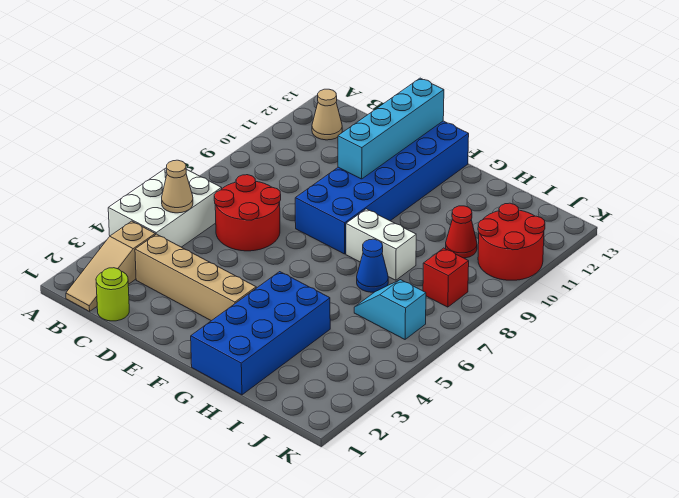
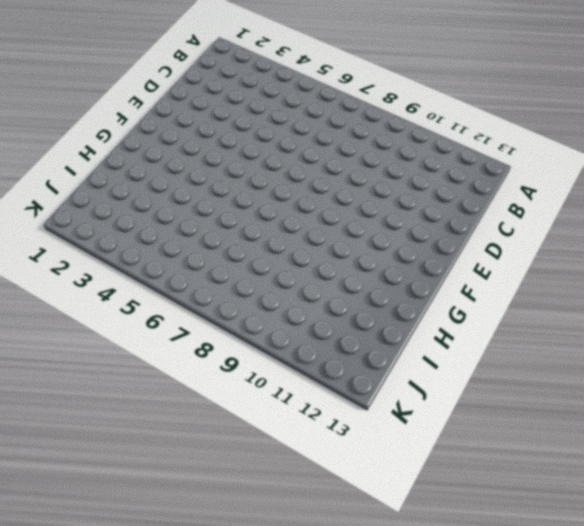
none -> white 2x3 brick [108,168,222,247]
none -> tan 1x3 slope [66,221,155,311]
none -> tan 1x1 cone [312,89,342,140]

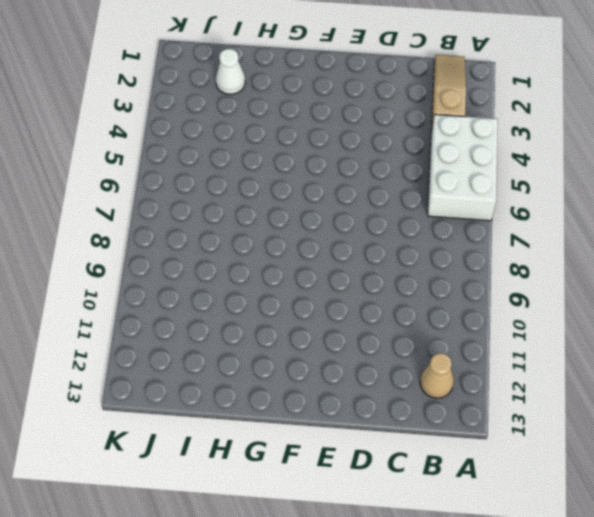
white 1x1 cone [216,49,245,94] -> none
none -> lime 1x1 round brick [96,268,129,321]
none -> tan 1x4 brick [135,234,256,321]
none -> red 2x2 round brick [214,175,281,251]

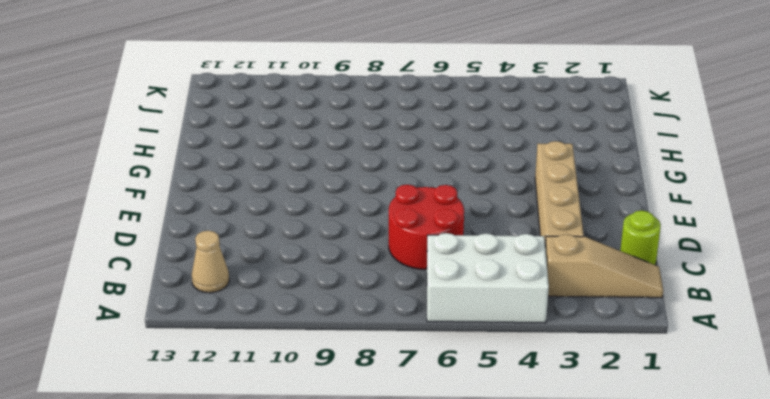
none -> blue 2x6 brick [295,121,469,254]
none -> blue 2x4 brick [191,272,330,395]
none -> white 1x2 brick [346,209,416,280]

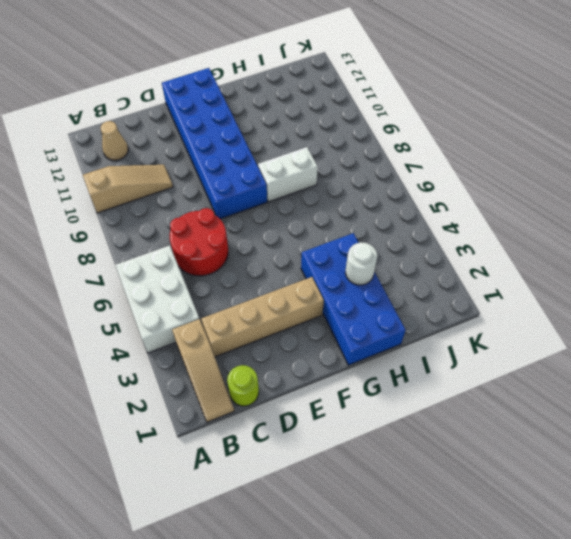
tan 1x3 slope [83,165,173,213] -> none
white 1x1 round brick [345,242,377,285] -> none
none -> blue 1x1 cone [357,239,388,292]
none -> cyan 1x2 slope [354,280,426,339]
none -> red 1x1 cone [446,206,477,258]

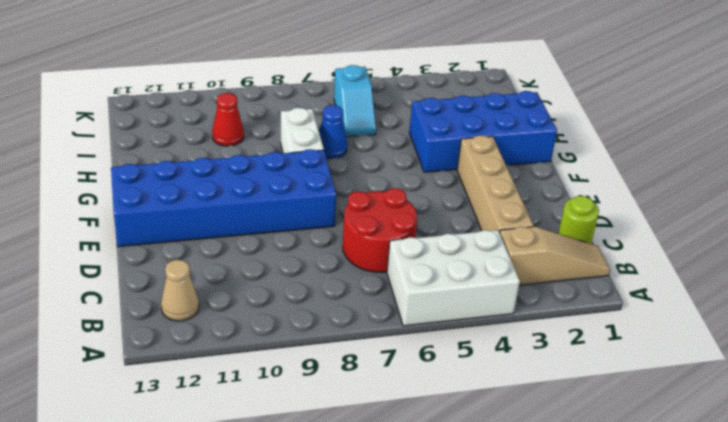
none -> red 1x1 brick [423,248,469,307]
none -> red 2x2 round brick [478,203,545,280]
none -> tan 1x1 cone [162,160,193,213]

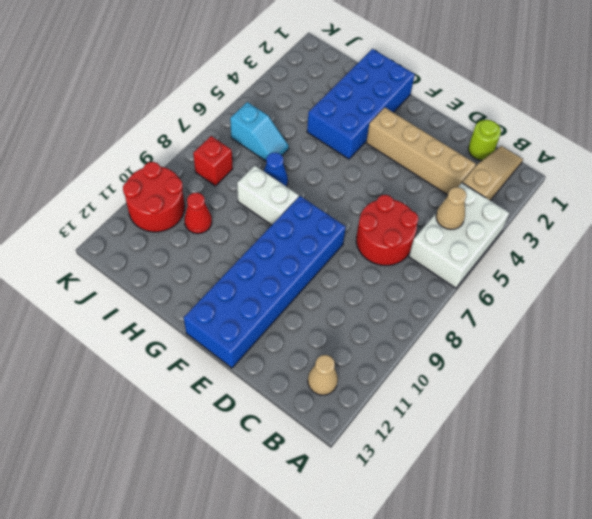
none -> cyan 1x4 brick [338,78,444,179]

